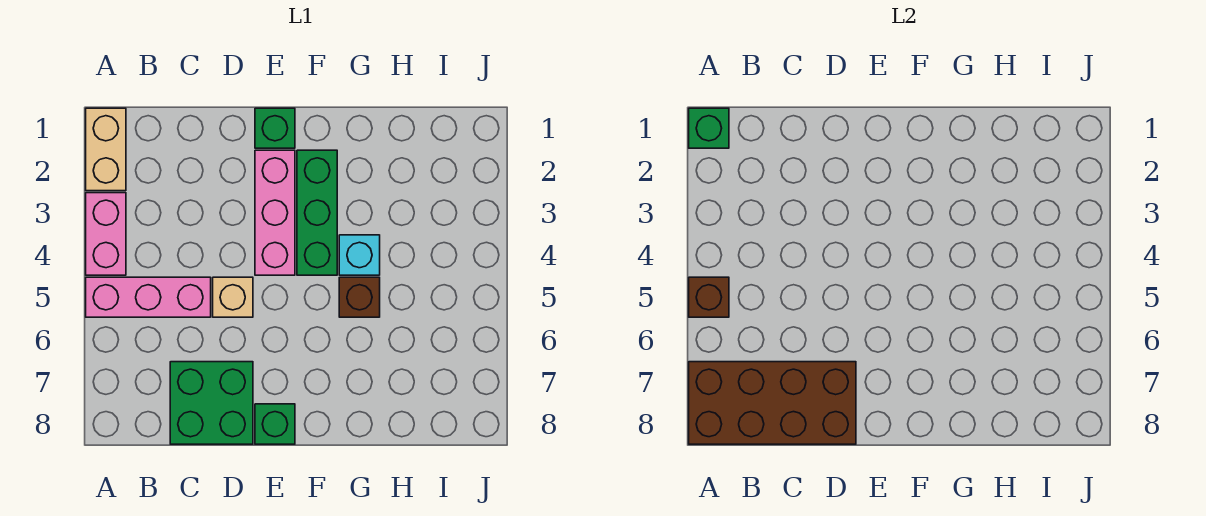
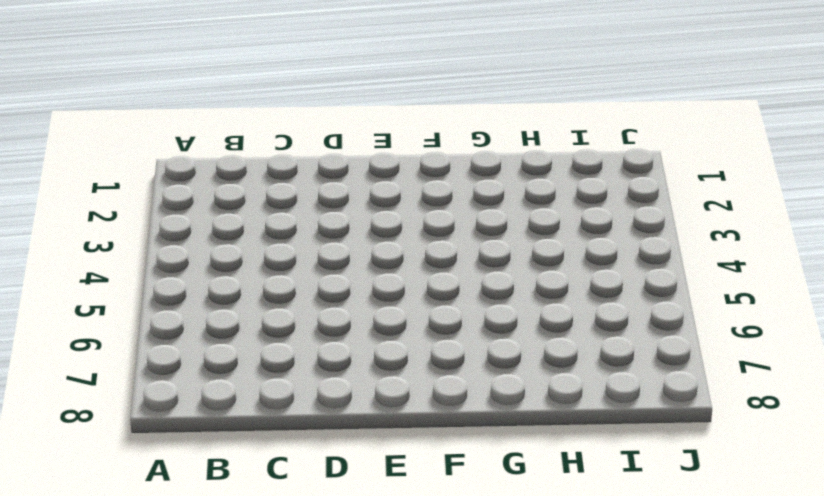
none -> tan 1x2 brick [86,108,126,191]
none -> pink 1x2 brick [86,193,126,275]
none -> pink 1x3 brick [86,277,211,317]

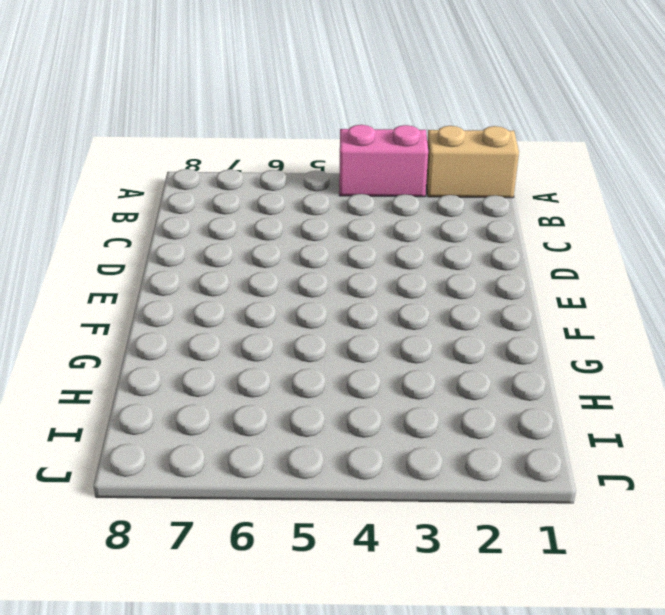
none -> pink 1x3 brick [86,277,211,317]
none -> green 2x2 brick [170,362,253,444]
none -> tan 1x1 brick [213,277,253,317]

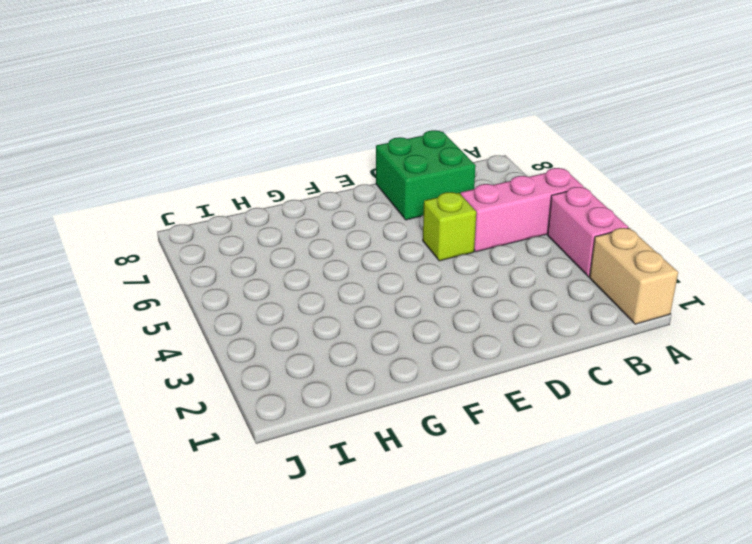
lime 1x1 brick [423,192,476,261] -> tan 1x1 brick [213,277,253,317]
none -> green 1x1 brick [255,108,295,148]
none -> pink 1x3 brick [255,150,295,275]
none -> green 1x1 brick [255,404,295,444]

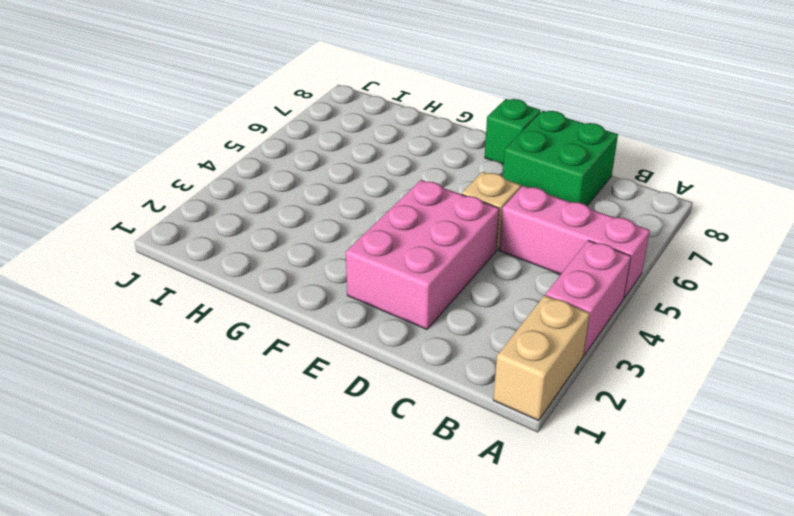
pink 2x3 brick [346,180,499,329] -> pink 1x3 brick [255,150,295,275]
none -> green 1x1 brick [255,108,295,148]
none -> green 1x3 brick [297,150,337,275]
none -> cyan 1x1 brick [339,235,380,275]

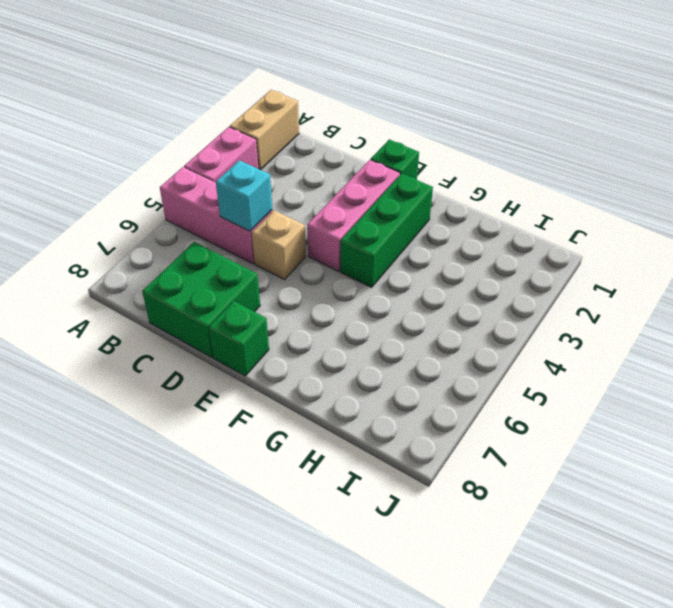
cyan 1x1 brick [216,160,272,231] -> cyan 1x1 brick moved to [339,235,380,275]
none -> brown 1x1 brick [339,277,380,317]
none -> green 1x1 brick [689,108,729,148]
none -> brown 1x1 brick [689,277,729,317]

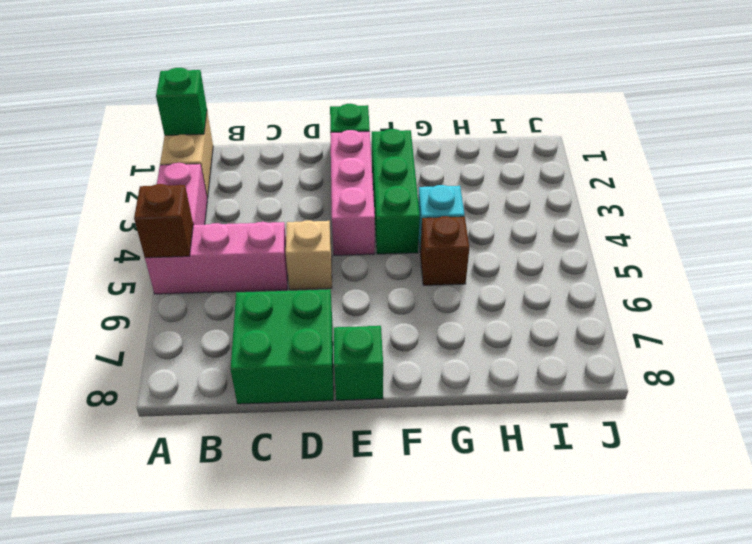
none -> brown 2x4 brick [689,362,856,444]

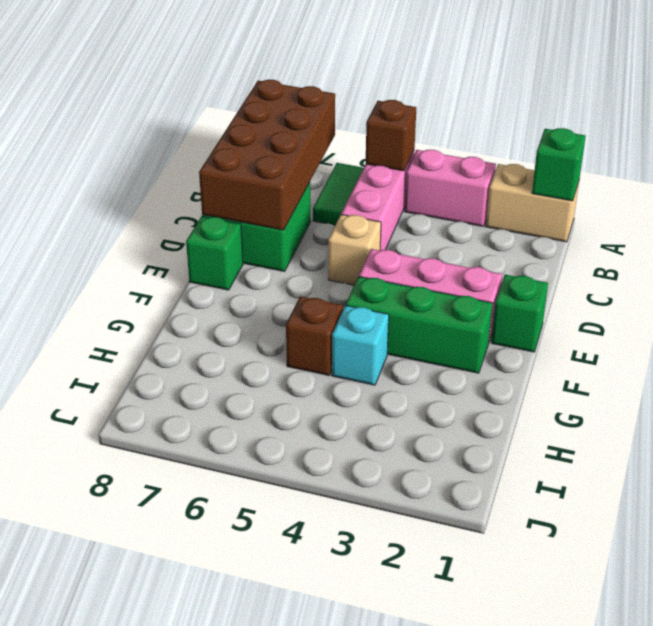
green 1x2 tile [313,163,364,225] -> none

